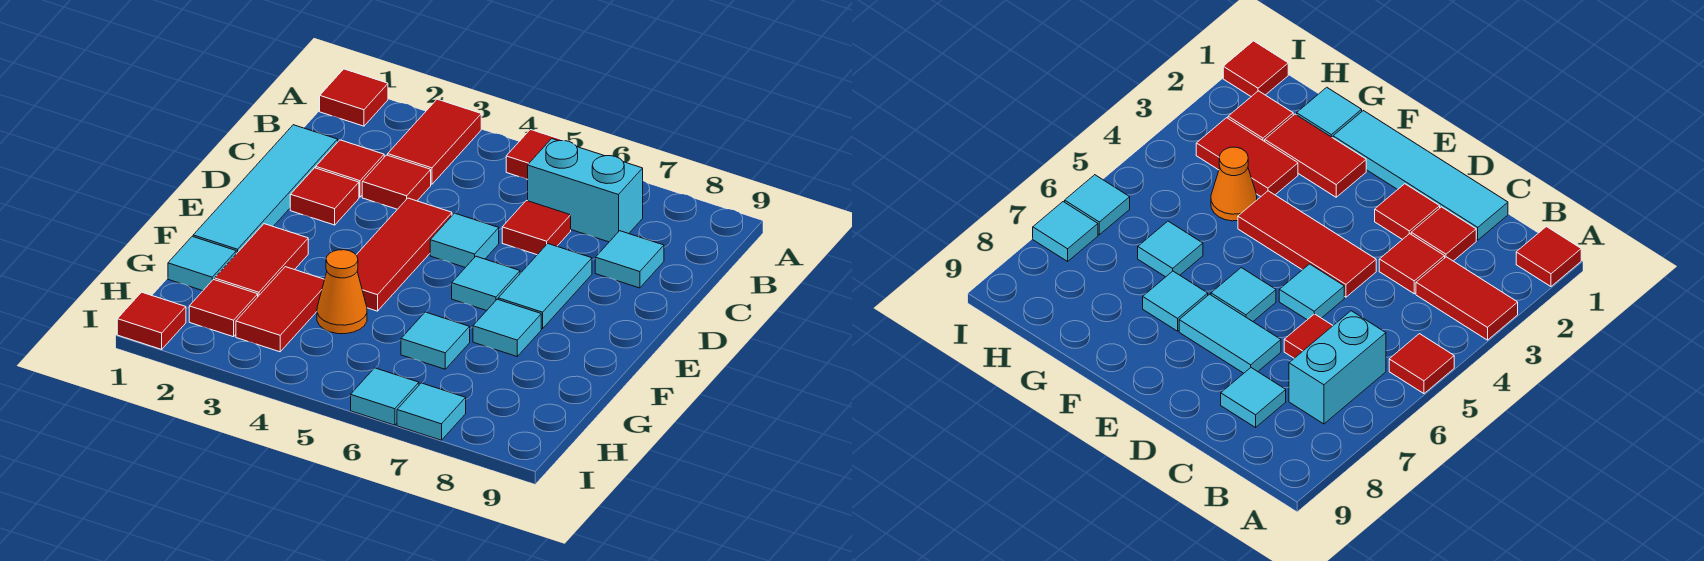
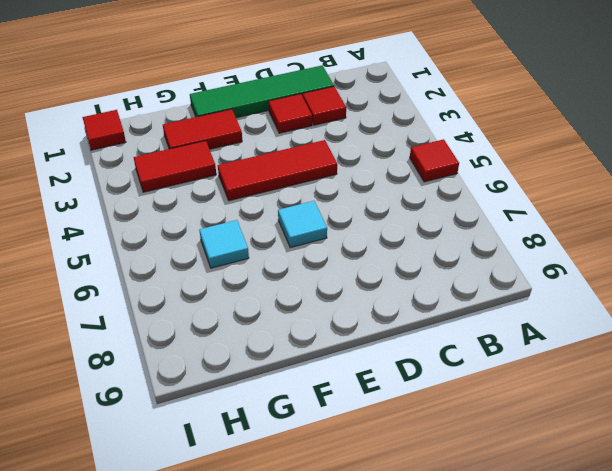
green 1x4 tile [190,65,334,118] -> cyan 1x4 tile [193,125,338,254]
none -> red 1x1 tile [320,69,388,126]
none -> red 1x2 tile [388,99,481,184]
none -> cyan 1x2 brick [527,139,643,242]

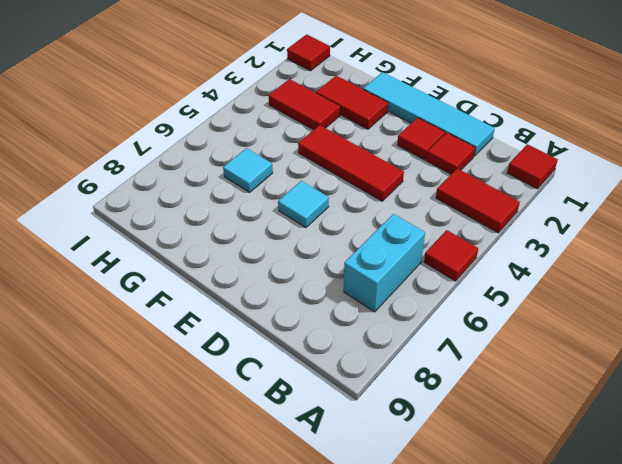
none -> red 1x1 tile [362,155,431,209]
none -> red 1x1 tile [502,201,571,255]
none -> cyan 1x1 tile [595,231,664,288]

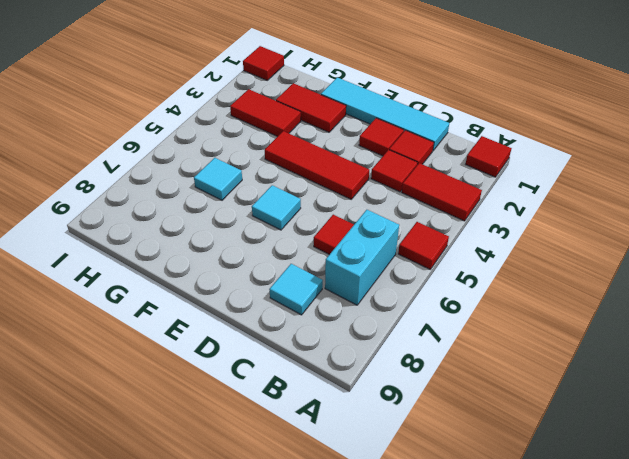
none -> cyan 1x1 tile [430,213,499,267]
none -> cyan 1x2 tile [498,244,592,329]
none -> cyan 1x1 tile [473,299,541,356]

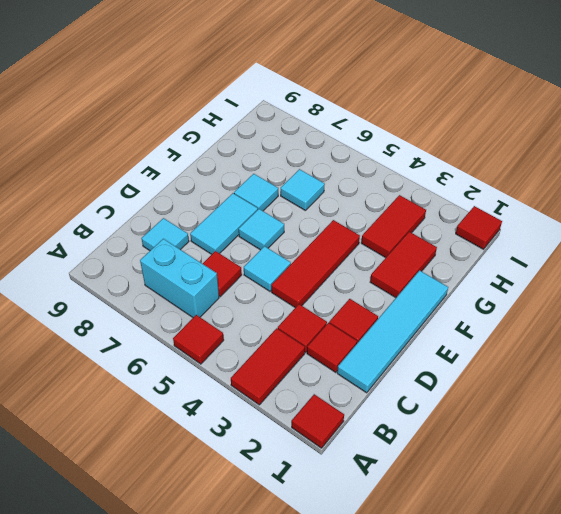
none -> cyan 1x1 tile [168,236,236,291]
none -> orange 1x1 cone [317,250,367,334]
none -> red 1x1 tile [189,280,258,337]

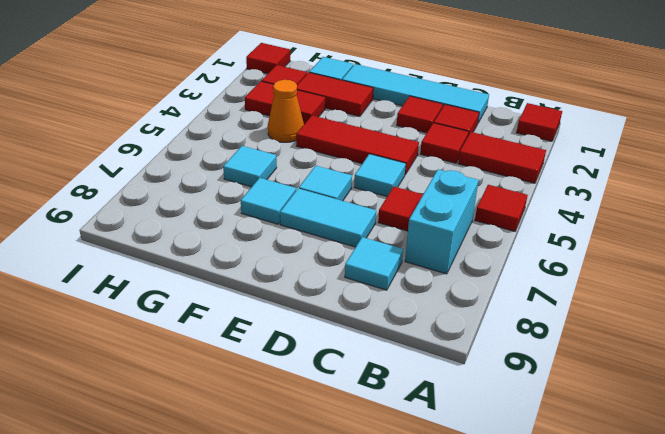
none -> cyan 1x1 tile [351,368,419,425]
none -> cyan 1x1 tile [397,383,466,440]

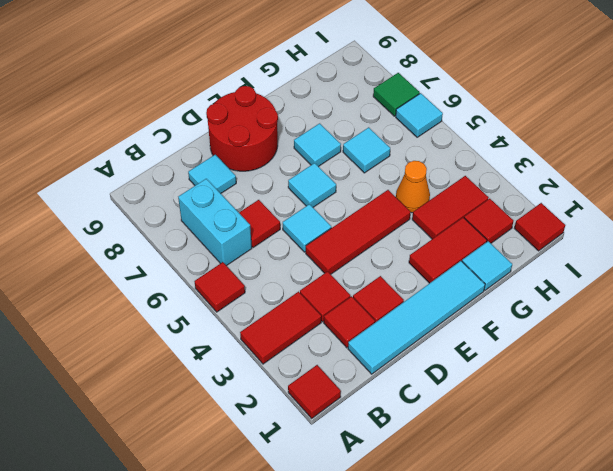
red 2x2 round brick [206,86,278,171] -> none
green 1x1 tile [373,73,420,116] -> cyan 1x1 tile [397,383,466,440]
none -> cyan 1x2 tile [498,244,592,329]

